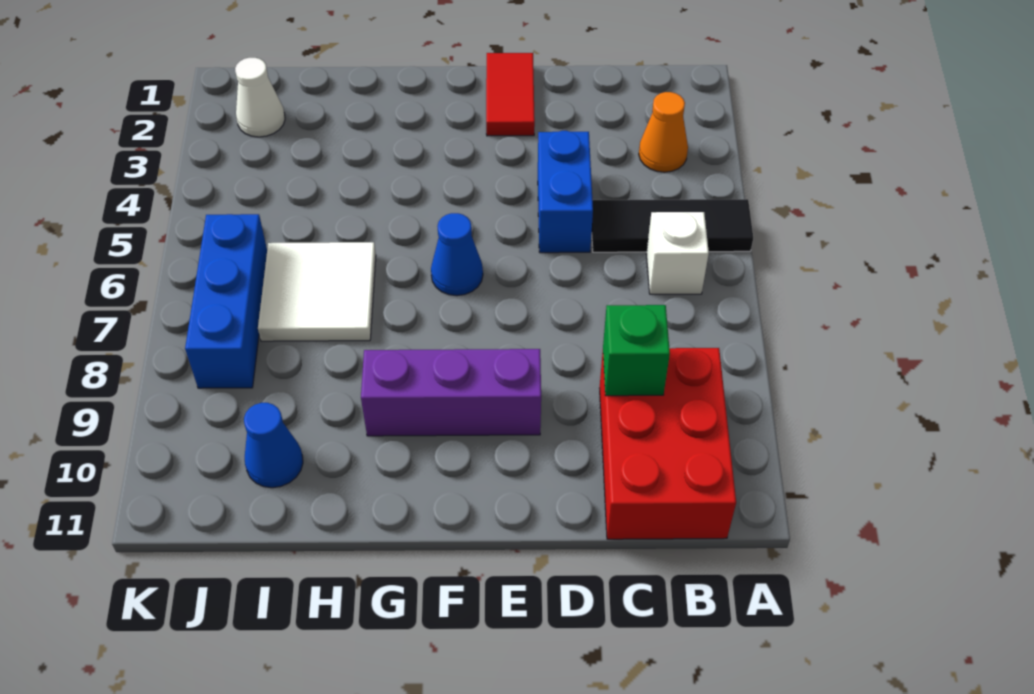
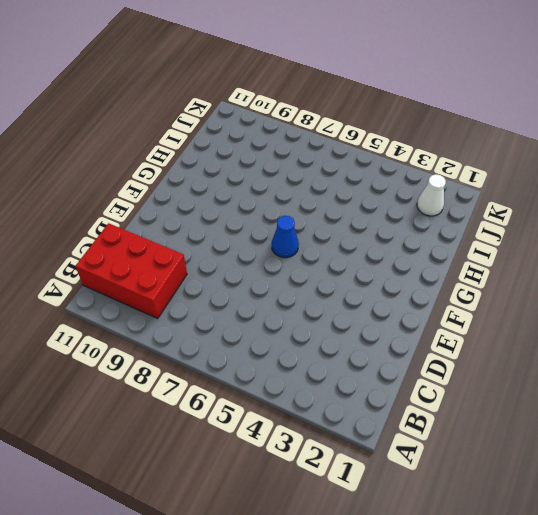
none -> black 1x3 tile [592,199,753,252]
none -> orange 1x1 cone [639,92,688,172]
none -> white 1x1 brick [646,212,709,294]

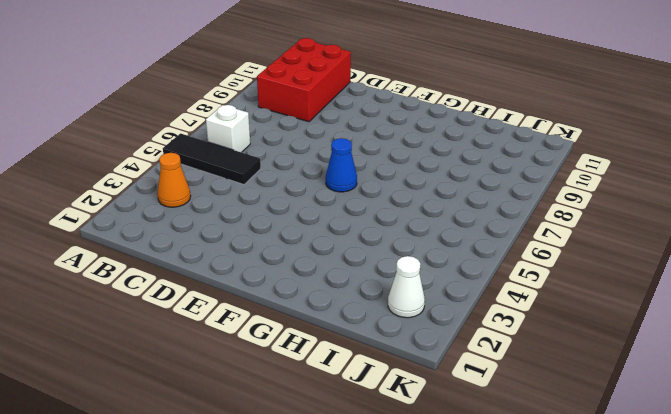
none -> blue 1x2 brick [538,131,593,253]
none -> red 1x2 tile [486,53,535,136]
none -> purple 1x3 brick [361,349,541,436]

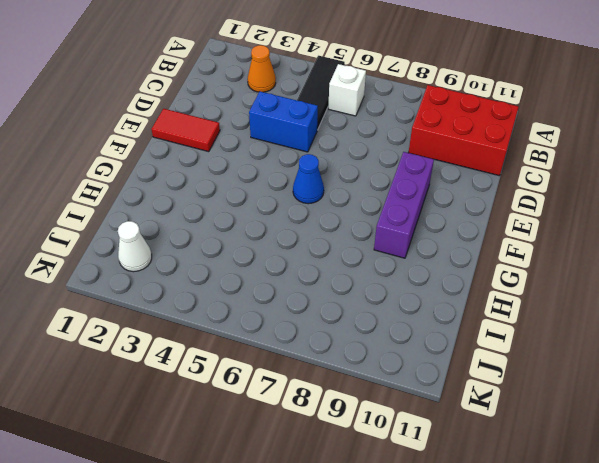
none -> white 2x2 tile [258,242,376,341]
none -> blue 1x1 cone [244,403,303,488]
none -> blue 1x3 brick [185,214,267,388]

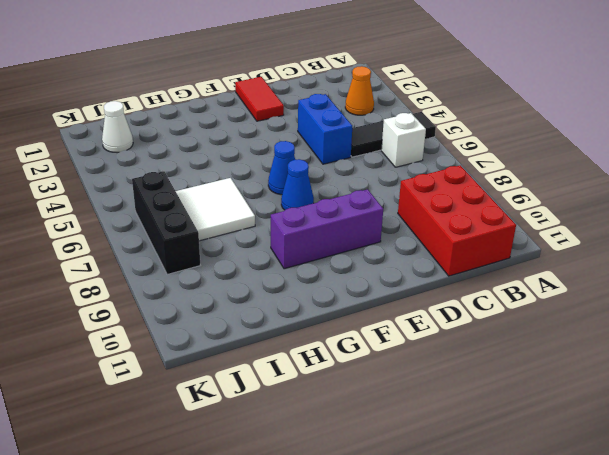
blue 1x1 cone [281,159,314,210] -> blue 1x1 cone moved to [244,403,303,488]
black 1x3 brick [132,171,200,275] -> blue 1x3 brick [185,214,267,388]
none -> green 1x1 brick [603,305,670,396]

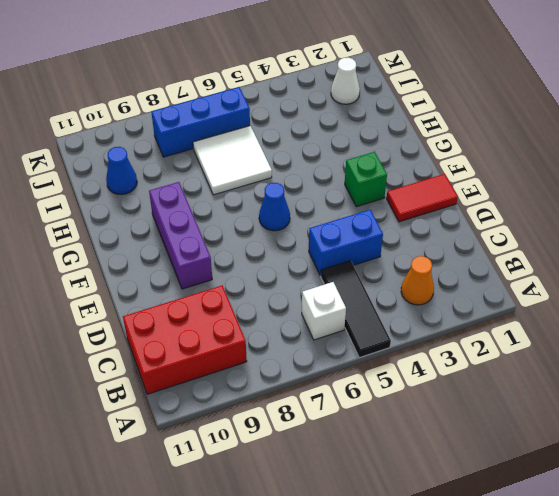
green 1x1 brick [345,152,387,207] -> green 1x1 brick moved to [603,305,670,396]

